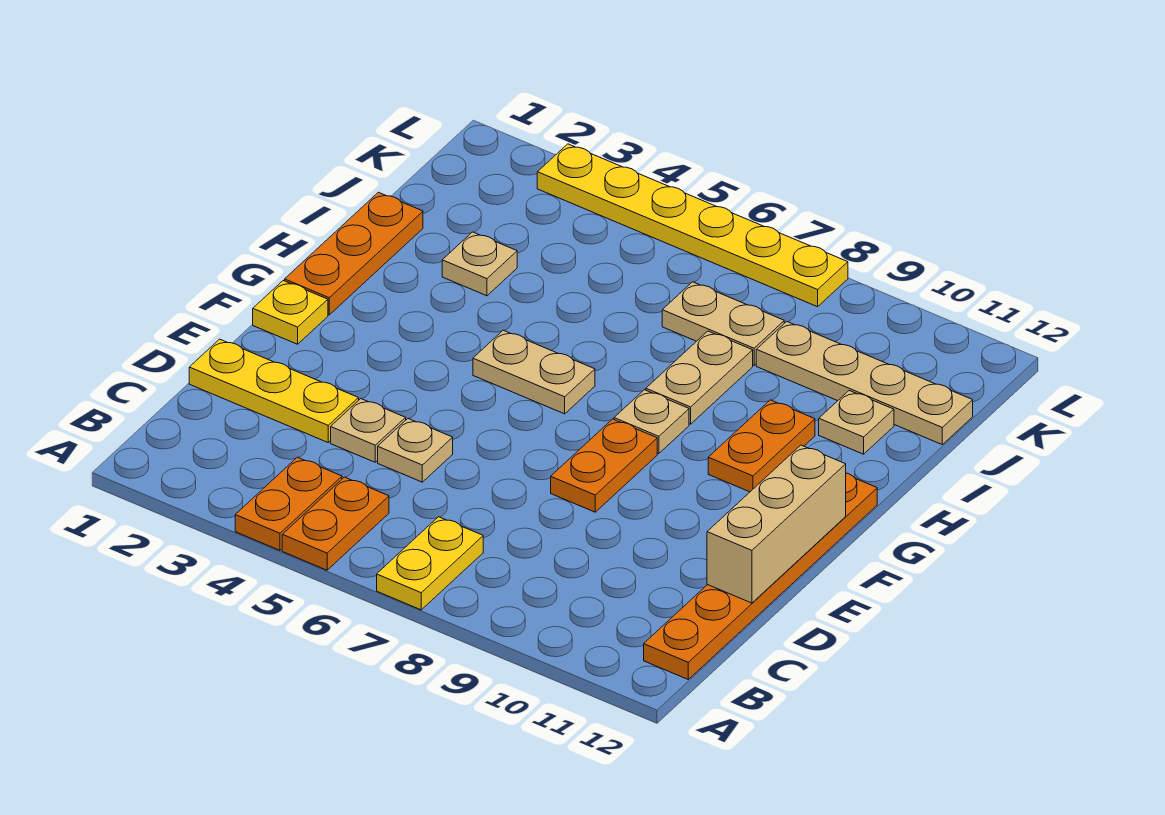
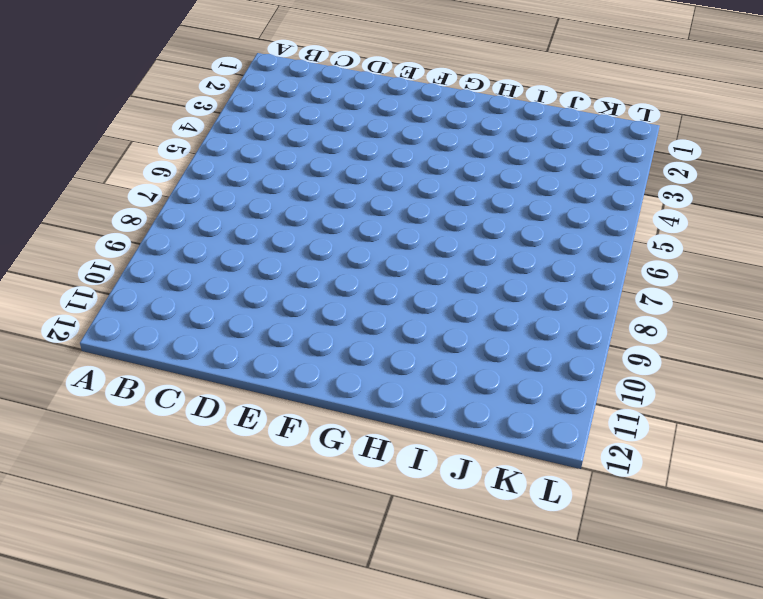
none -> orange 1x2 plate [235,457,342,550]
none -> orange 1x2 plate [282,477,389,570]
none -> yellow 1x2 plate [377,517,483,610]

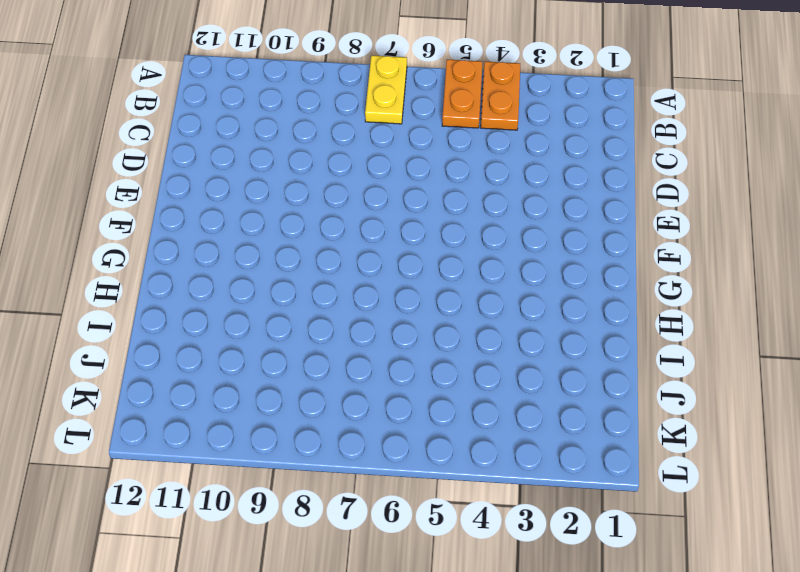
none -> orange 1x6 plate [644,473,877,679]
none -> yellow 1x3 plate [189,339,359,442]
none -> tan 1x1 plate [331,399,406,462]

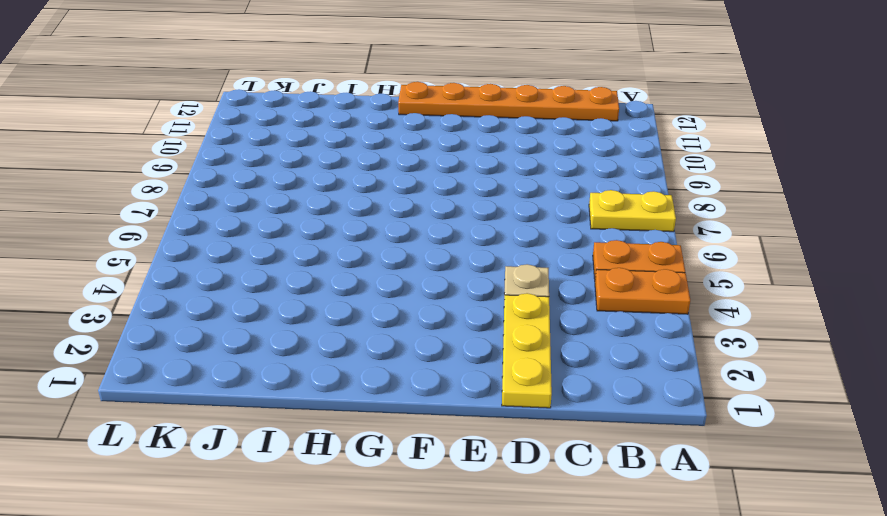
none -> tan 1x1 plate [378,419,453,482]
none -> orange 1x2 plate [551,419,657,512]
none -> yellow 1x1 plate [253,281,328,344]

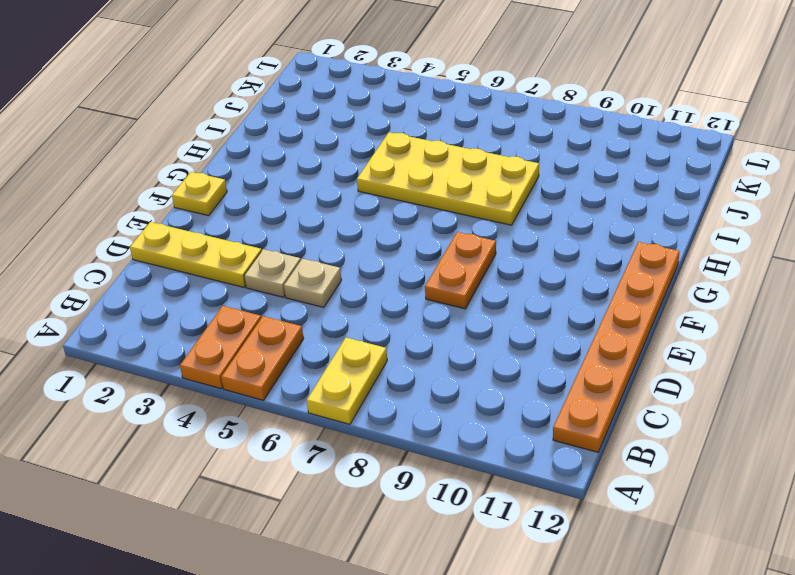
yellow 2x4 plate [357,132,539,225] -> tan 1x2 plate [646,331,753,424]
none -> orange 1x3 plate [285,192,423,315]
none -> tan 1x2 plate [473,330,595,414]
none -> tan 1x1 plate [614,390,689,454]

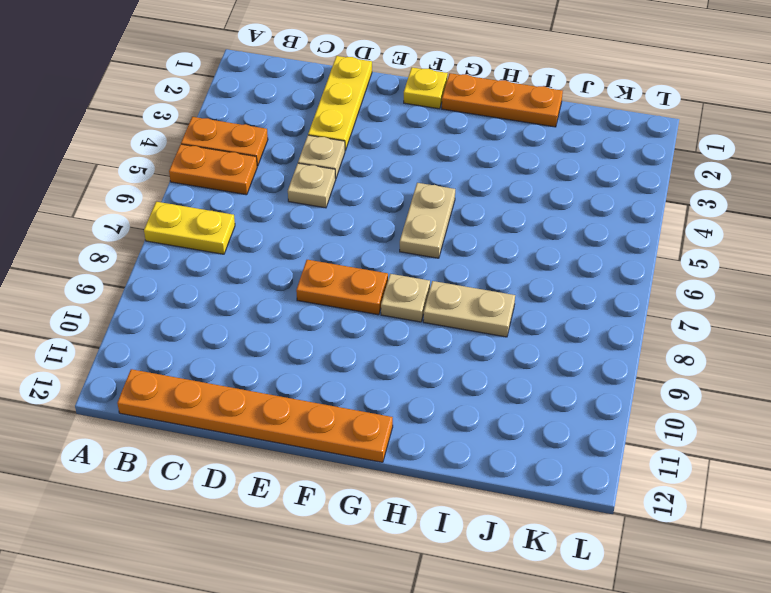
none -> orange 1x2 plate [708,400,815,492]
none -> tan 1x1 plate [442,232,517,296]
none -> tan 1x1 plate [819,391,894,454]

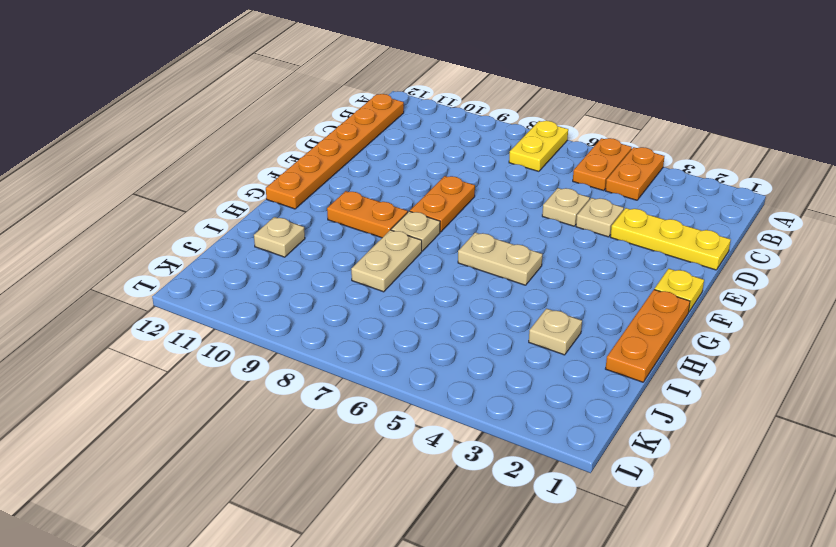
orange 1x2 plate [327,191,408,238] -> orange 1x2 plate turned to [708,400,815,492]
none -> tan 1x2 plate [662,282,784,365]
none -> tan 1x4 plate [756,322,973,444]
none -> yellow 1x6 plate [537,144,848,307]

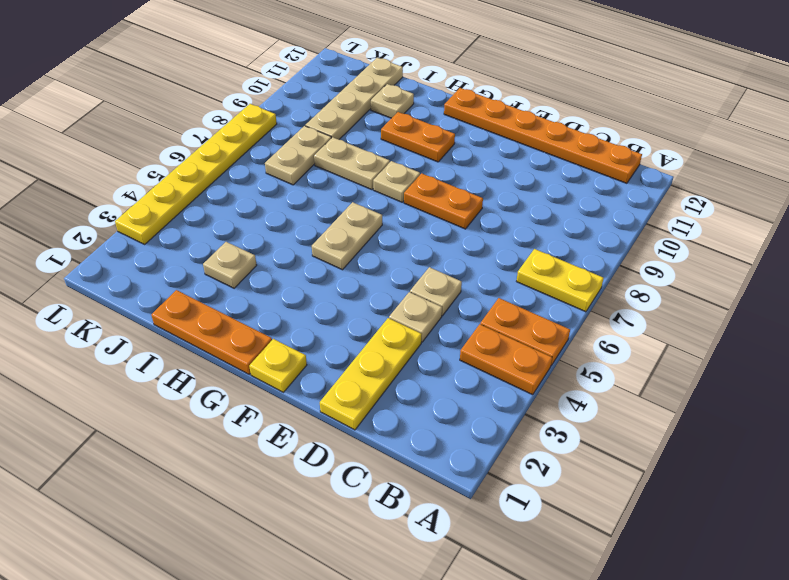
none -> tan 1x3 brick [707,445,846,603]

